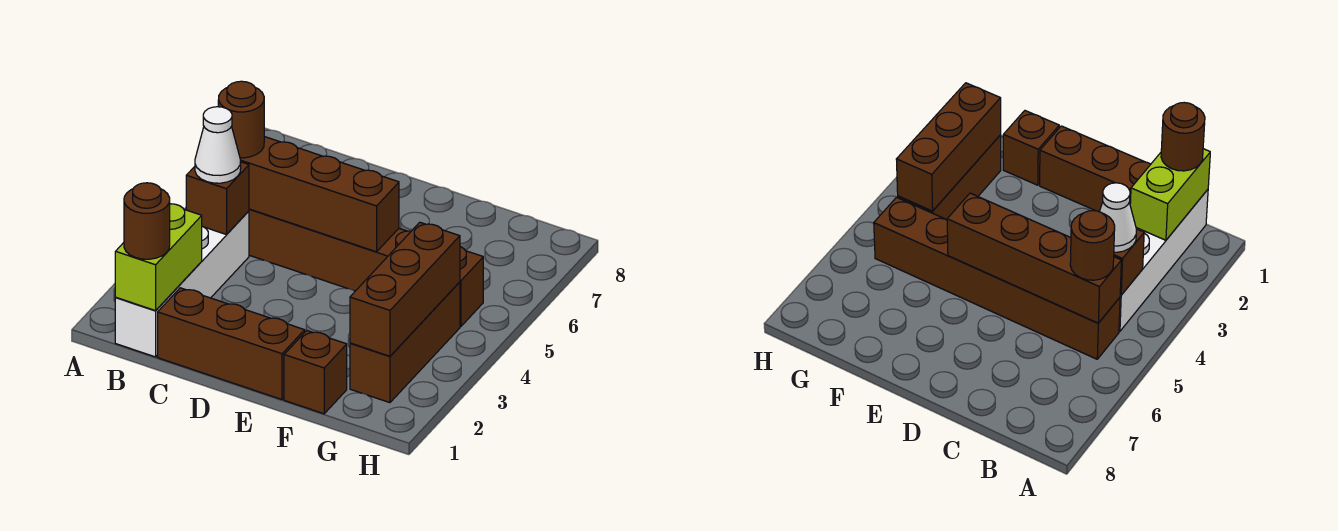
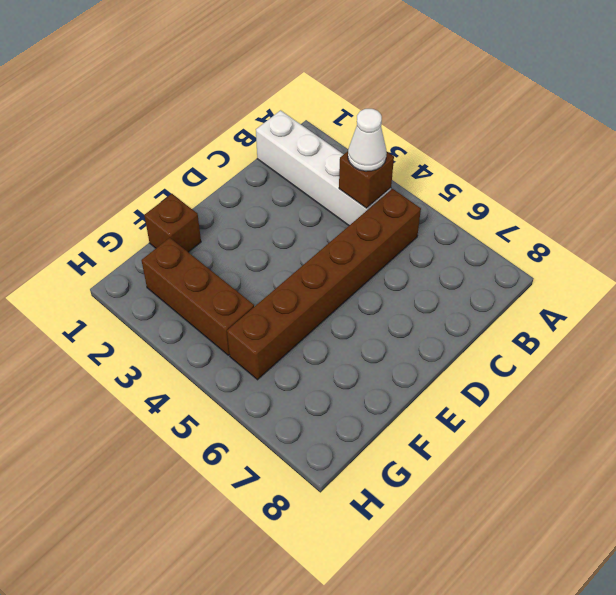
none -> brown 1x3 brick [158,288,305,400]
none -> lime 1x2 brick [115,204,202,311]
none -> brown 1x4 brick [240,137,399,252]

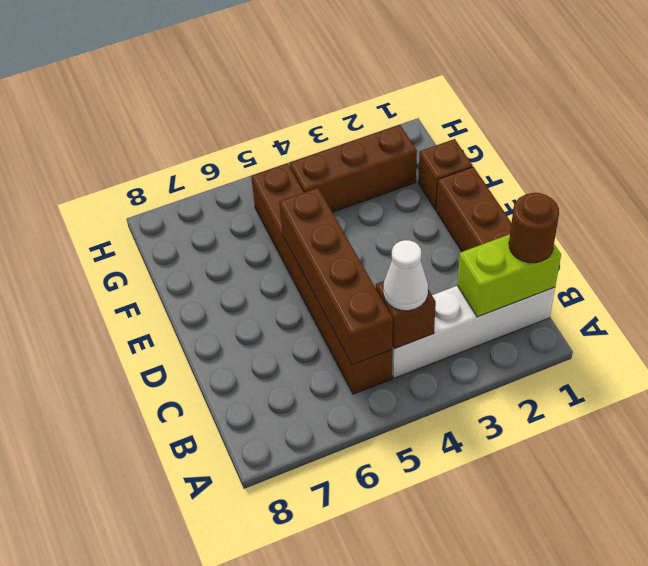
none -> brown 1x3 brick [350,222,460,356]
none -> brown 1x1 round brick [218,81,264,158]

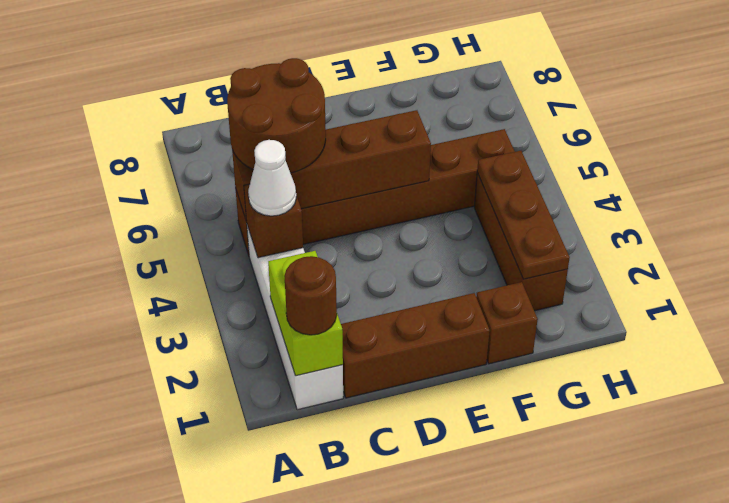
brown 2x2 round brick [227,58,326,173] -> brown 1x1 round brick [218,81,264,158]
brown 1x3 plate [477,151,570,279] -> brown 1x3 brick [350,222,460,356]

